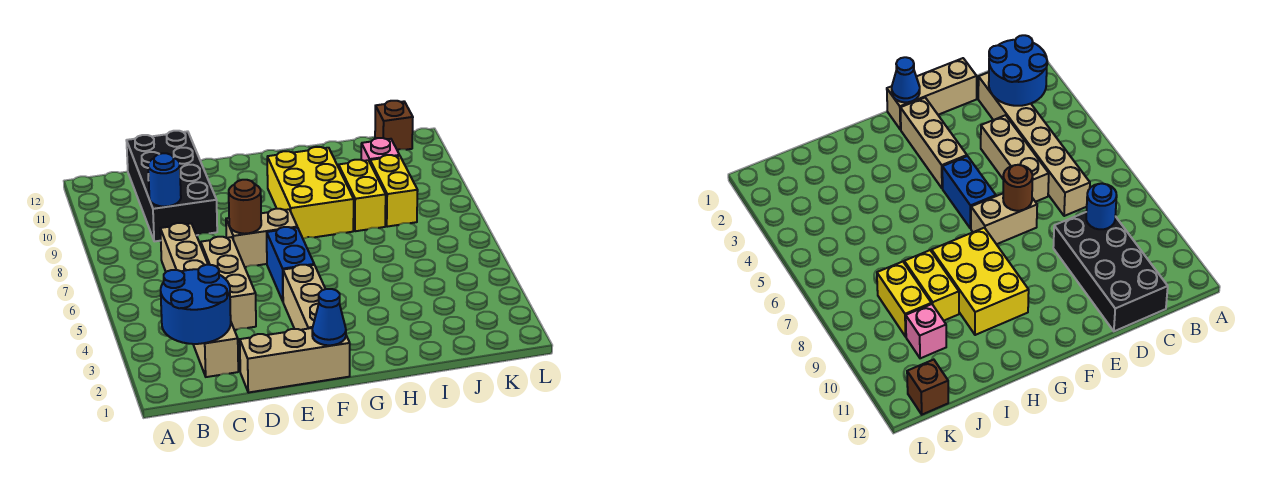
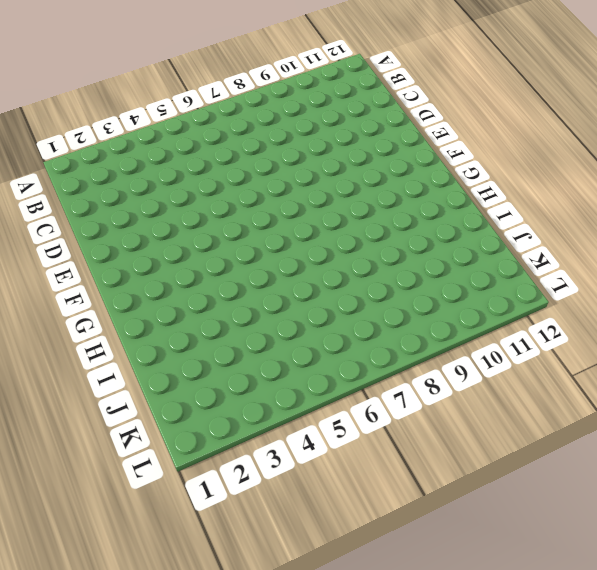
none -> tan 1x6 brick [160,223,238,377]
none -> black 2x4 brick [126,131,217,241]
none -> tan 1x3 brick [240,328,350,393]

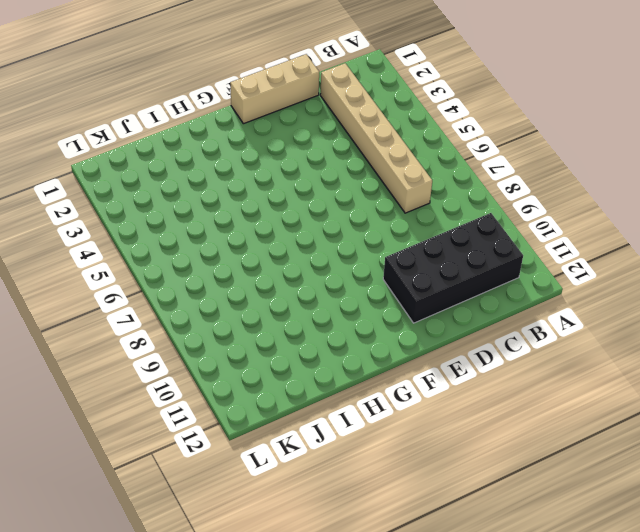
black 2x4 brick [383,213,523,323] -> black 2x4 brick turned to [126,131,217,241]
none -> tan 1x3 brick [201,237,256,330]
none -> tan 1x2 brick [226,209,297,267]
none -> tan 1x3 brick [283,265,325,330]

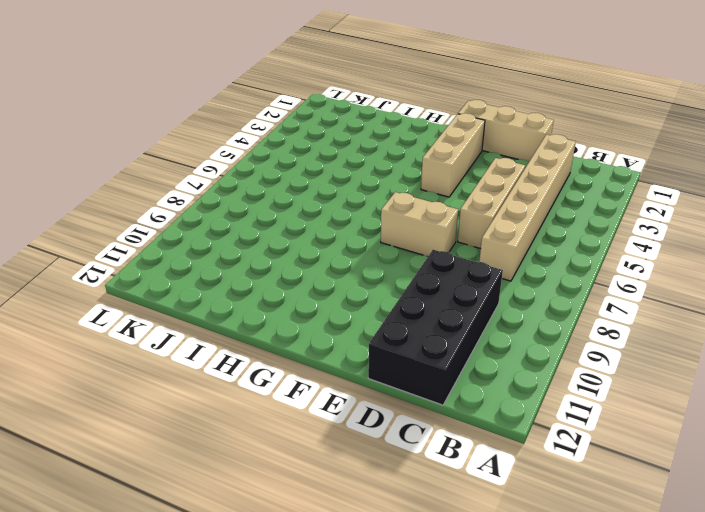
none -> blue 1x2 brick [267,227,314,301]
none -> yellow 2x3 brick [267,147,354,239]
none -> yellow 1x2 brick [339,160,386,231]

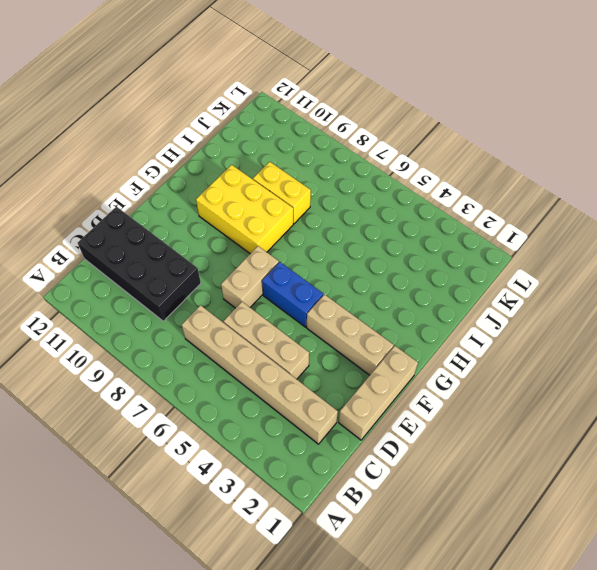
none -> yellow 1x2 brick [370,155,418,227]
none -> pink 1x1 brick [361,138,400,162]
none -> brown 1x1 brick [375,101,413,150]

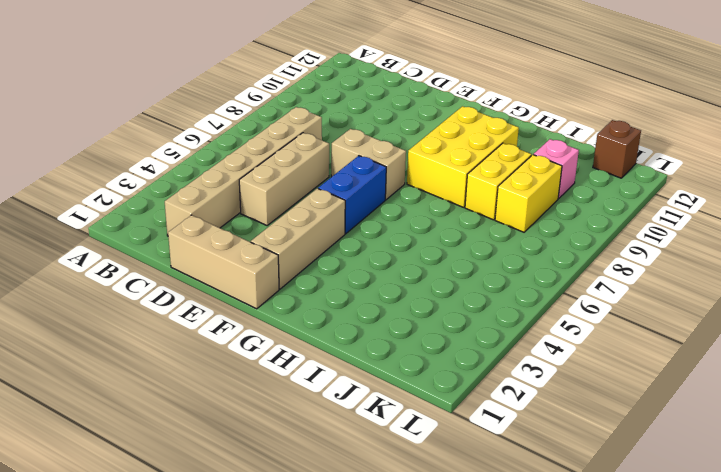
none -> black 2x4 brick [126,131,217,241]
none -> blue 2x2 round brick [161,265,231,344]
none -> blue 1x1 round brick [148,153,181,207]

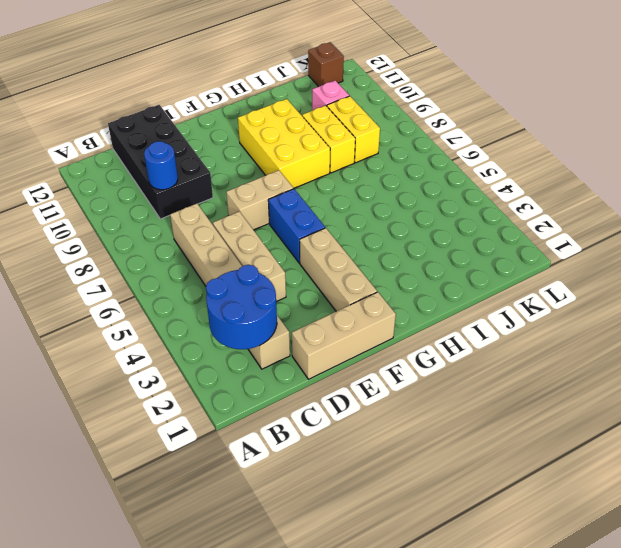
none -> brown 1x1 round brick [229,180,261,234]
none -> blue 1x1 cone [312,289,346,345]

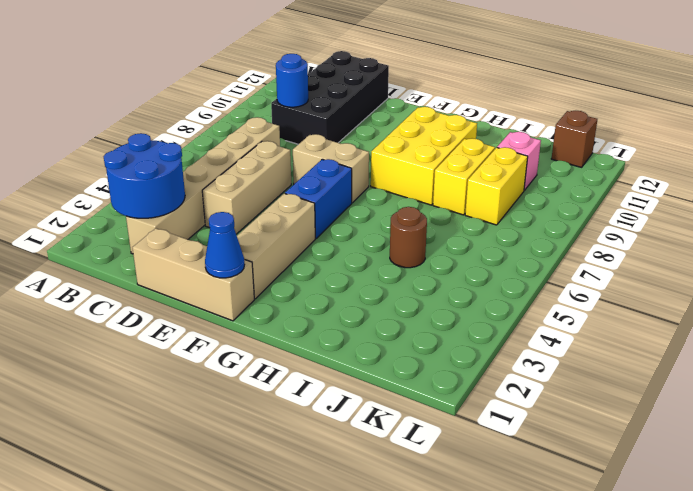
brown 1x1 round brick [390,207,427,268] -> brown 1x1 round brick moved to [229,180,261,234]

